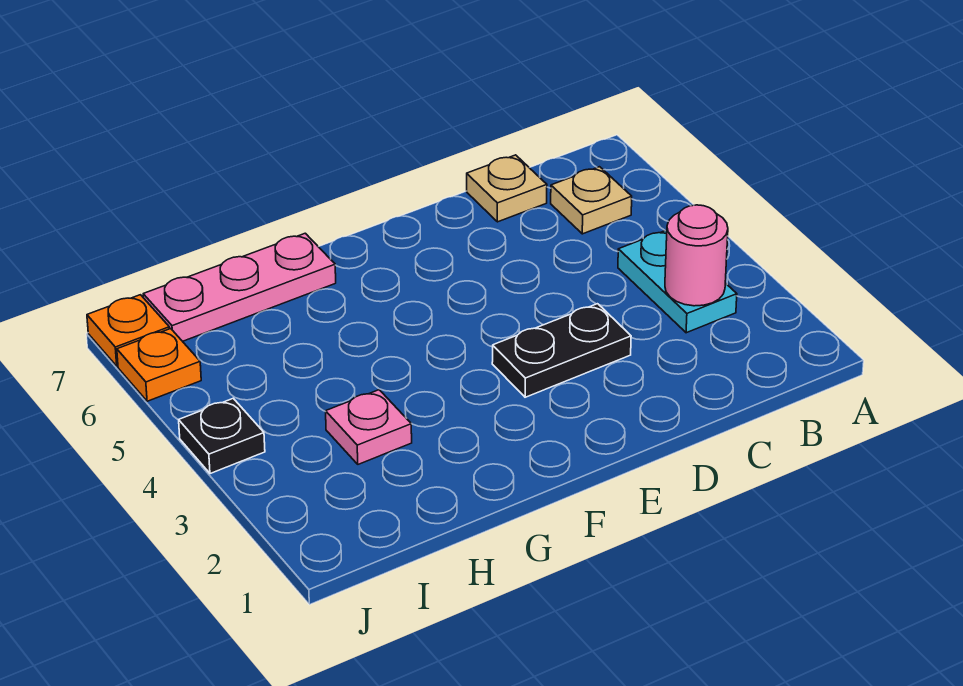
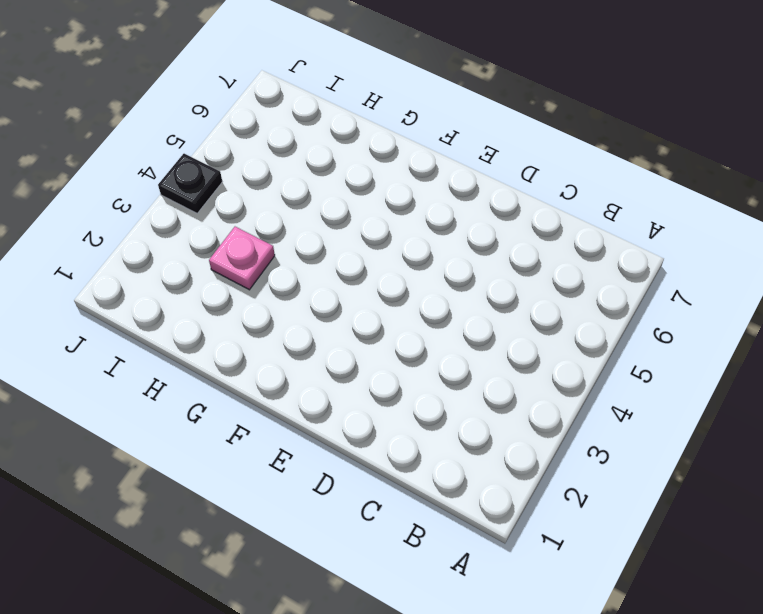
none -> cyan 1x2 plate [618,230,737,333]
none -> tan 1x1 plate [551,167,632,234]

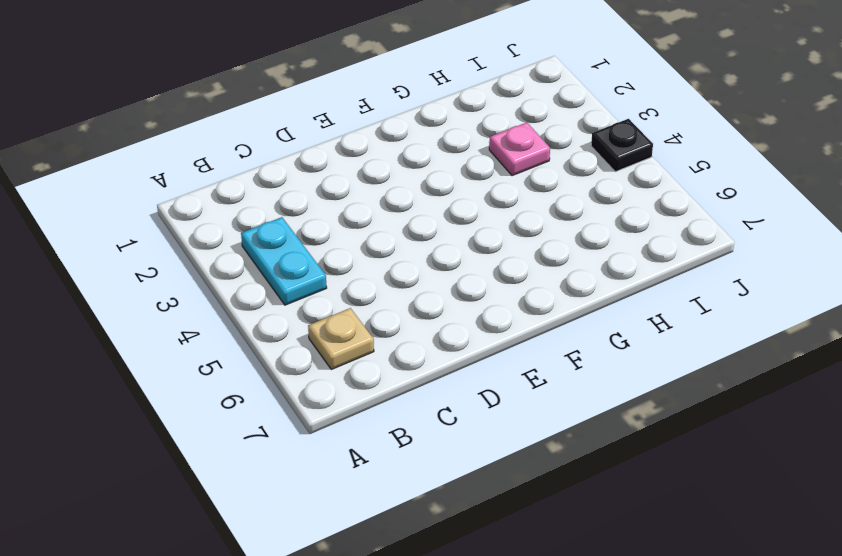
none -> tan 1x1 plate [467,155,547,222]
none -> black 1x2 plate [492,304,631,397]

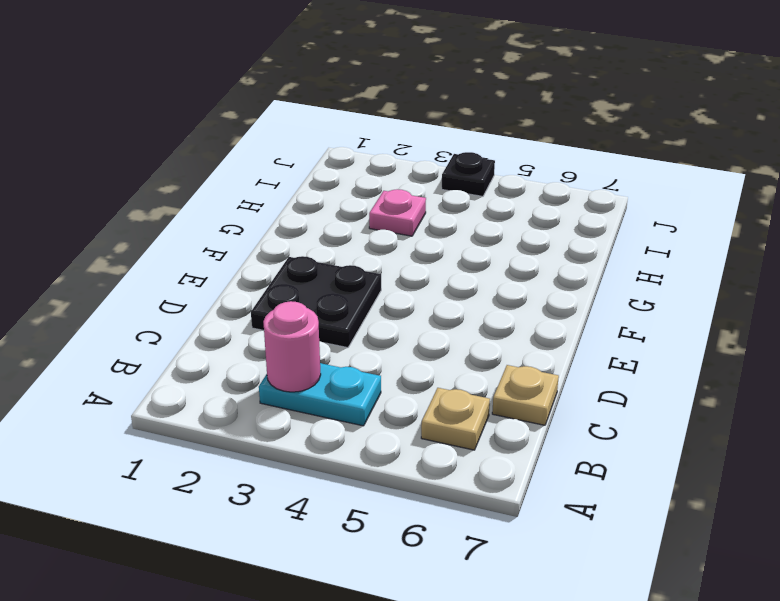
black 2x2 plate [251,256,381,348] -> black 1x2 plate [492,304,631,397]
none -> pink 1x3 plate [143,233,336,341]
none -> orange 1x1 plate [117,329,201,401]

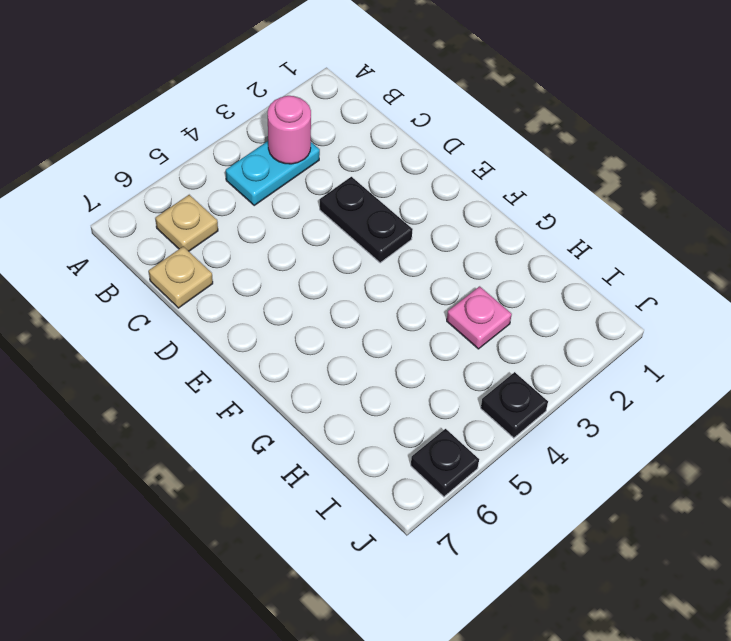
black 1x1 plate [411,429,479,497] -> orange 1x1 plate [117,329,201,401]
none -> pink 1x3 plate [143,233,336,341]
none -> orange 1x1 plate [87,295,169,366]

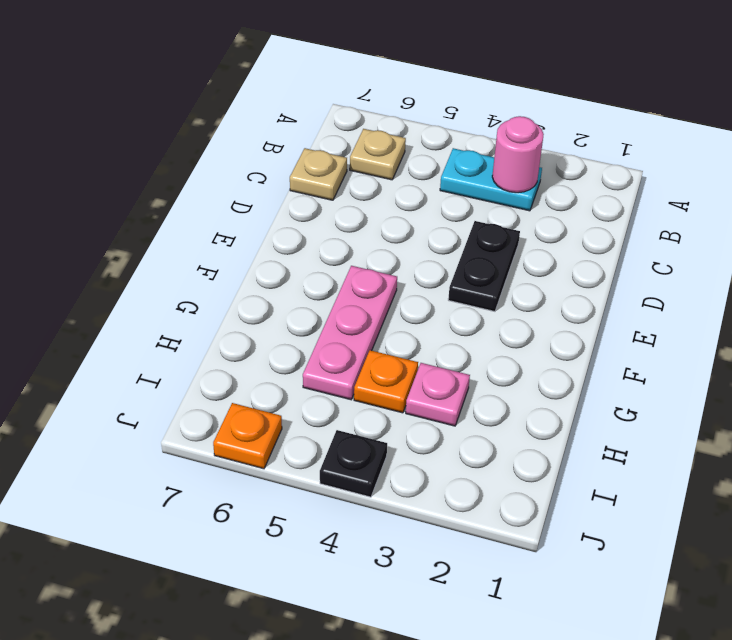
pink 1x3 plate [303,266,397,400] -> pink 1x3 plate moved to [143,233,336,341]
orange 1x1 plate [354,350,418,413] -> orange 1x1 plate moved to [87,295,169,366]

